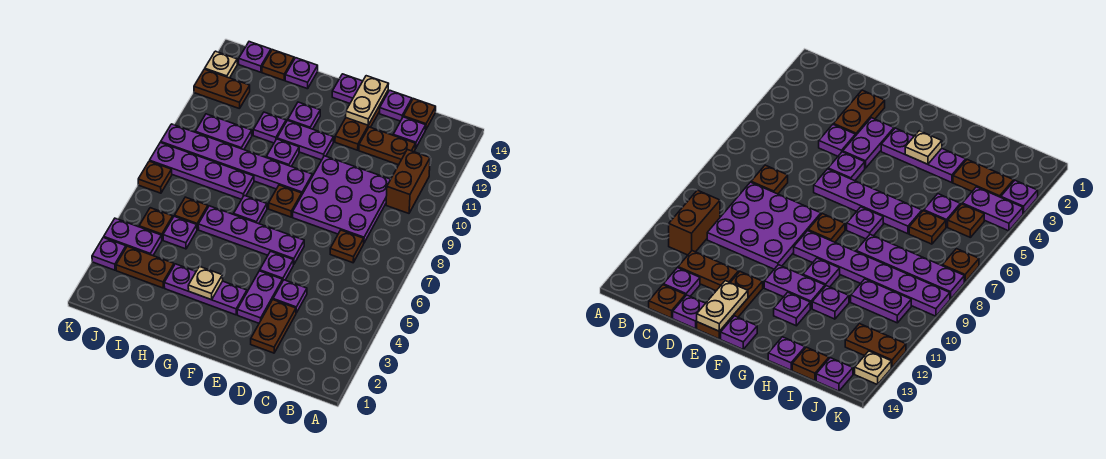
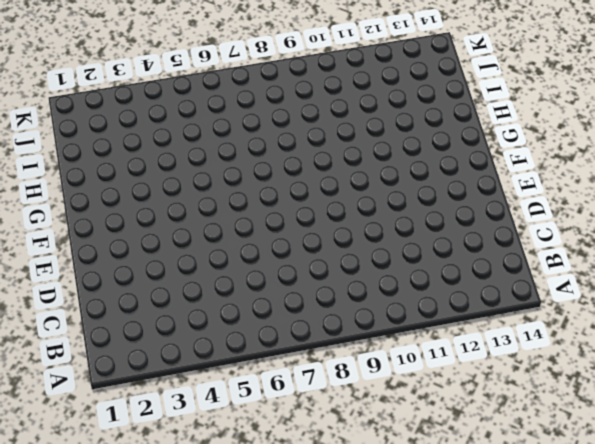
none -> brown 1x2 brick [386,150,430,213]
none -> brown 1x1 plate [330,230,364,263]
none -> purple 3x3 plate [293,156,391,243]
none -> brown 1x2 plate [359,127,416,165]

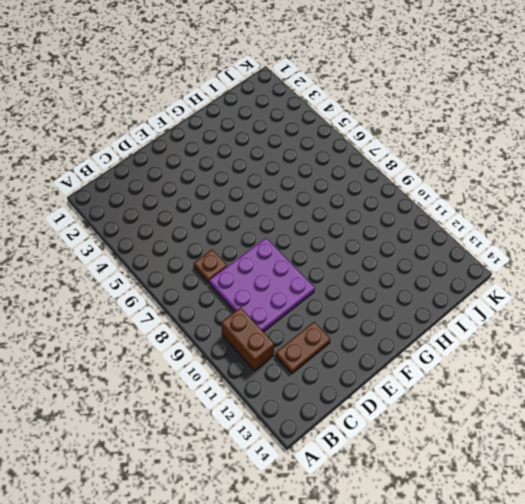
none -> purple 1x1 plate [393,117,426,148]
none -> brown 1x1 plate [403,99,436,130]
none -> brown 1x2 plate [251,300,296,353]
none -> purple 1x1 plate [273,280,307,313]

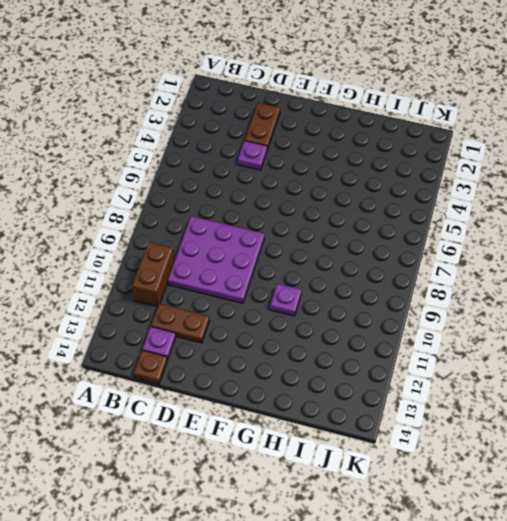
none -> brown 1x1 plate [330,230,364,263]
none -> purple 1x1 plate [379,90,412,121]
none -> purple 1x2 plate [237,271,282,323]
none -> purple 1x1 plate [260,251,293,281]

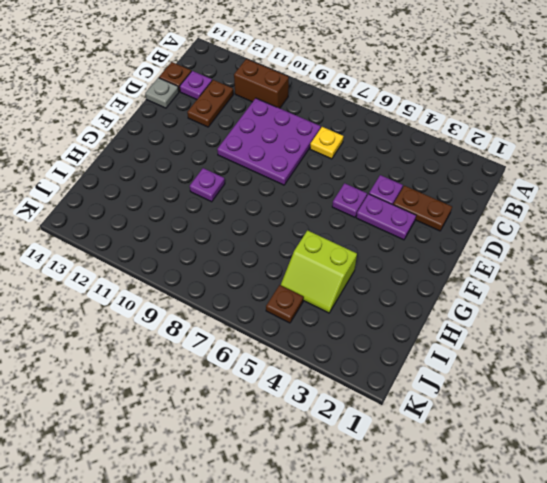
yellow 1x1 plate [310,127,344,159] -> brown 1x1 plate [330,230,364,263]
grey 1x1 plate [145,78,179,108] -> purple 1x1 plate [379,90,412,121]
lime 2x2 slope [281,230,357,313] -> purple 1x1 plate [163,216,197,249]
none -> purple 1x4 plate [198,206,304,265]
none -> brown 1x3 plate [335,91,388,150]
none -> purple 1x3 plate [164,264,247,315]
none -> brown 1x1 plate [269,185,302,217]

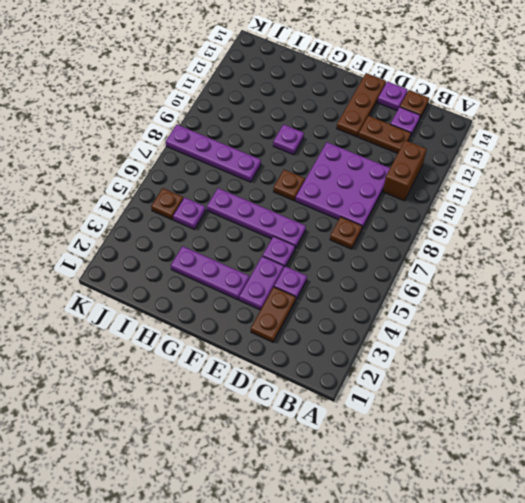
none -> purple 1x6 plate [161,124,312,194]
none -> purple 1x2 plate [277,120,334,160]
none -> purple 1x1 plate [332,74,363,103]
none -> purple 1x1 plate [234,195,267,224]

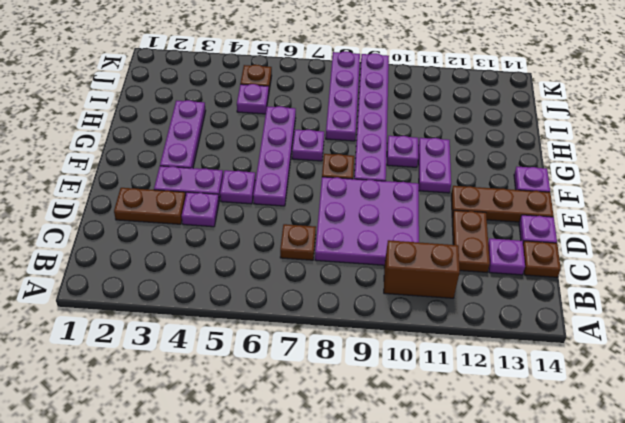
none -> purple 1x1 plate [288,102,320,129]
none -> purple 1x1 plate [253,112,286,143]
none -> purple 1x1 plate [285,58,318,89]
none -> brown 1x2 plate [116,246,174,288]

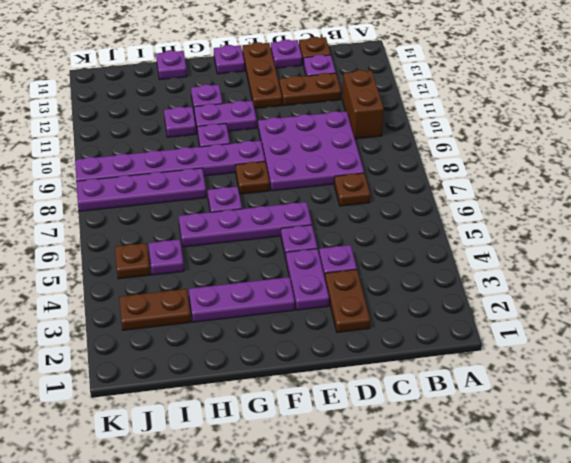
none -> brown 1x1 plate [174,197,208,229]
none -> purple 1x2 plate [195,114,252,150]
none -> brown 1x1 plate [262,50,294,80]
none -> purple 1x2 plate [104,218,162,255]

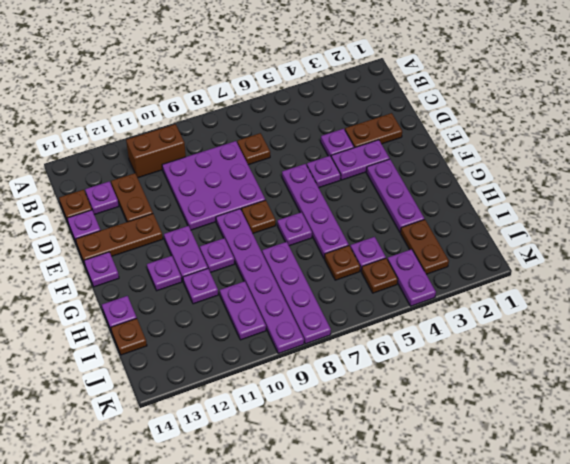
none -> brown 1x2 plate [194,69,250,109]
none -> purple 1x1 plate [239,42,271,72]
none -> purple 1x1 plate [92,237,126,270]
none -> brown 1x1 plate [138,161,172,193]

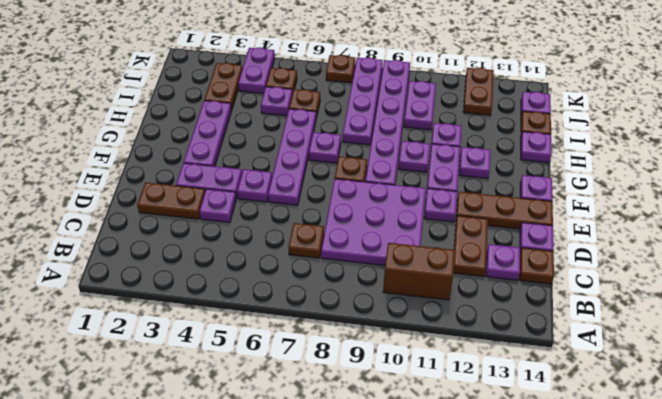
purple 1x1 plate [424,188,457,222] -> purple 1x1 plate moved to [92,237,126,270]
none -> tan 1x1 plate [205,51,237,78]
none -> tan 1x2 plate [346,76,388,125]
none -> tan 1x1 plate [188,266,223,300]

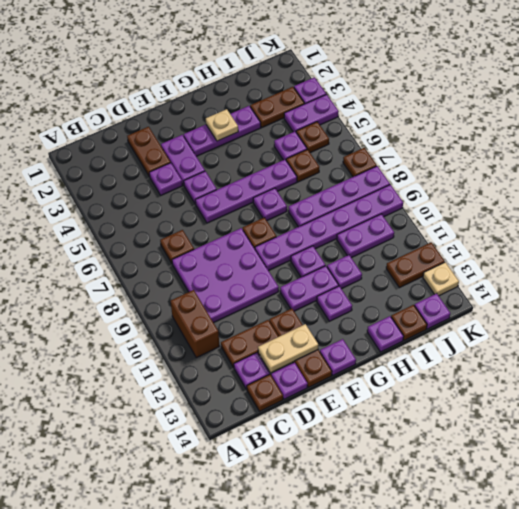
tan 1x2 plate [258,324,318,372] -> tan 1x2 plate turned to [346,76,388,125]

